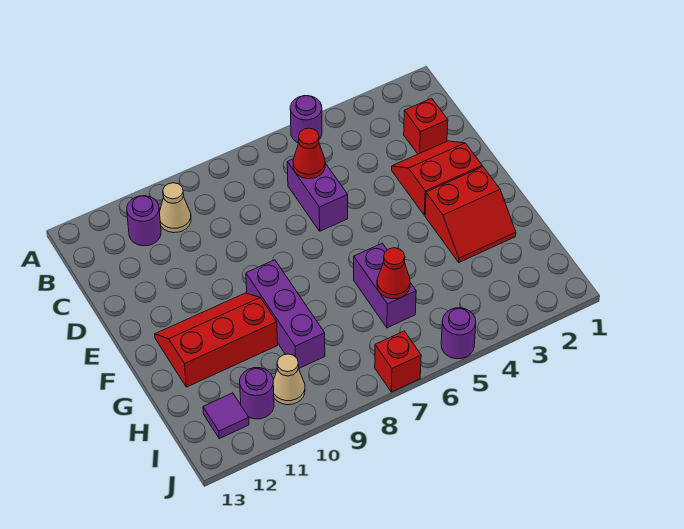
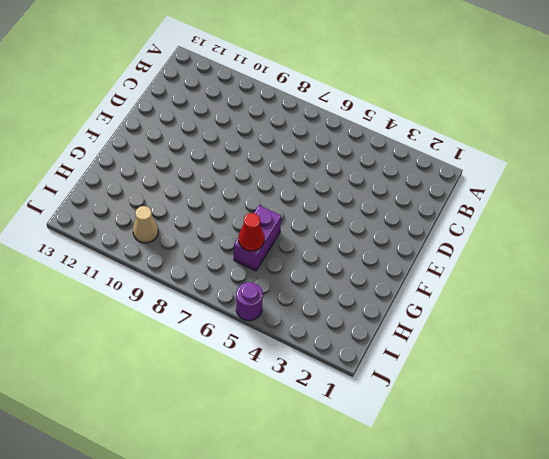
none -> purple 1x1 round brick [290,96,322,143]
none -> tan 1x1 cone [160,183,191,233]
none -> purple 1x1 round brick [127,196,161,246]

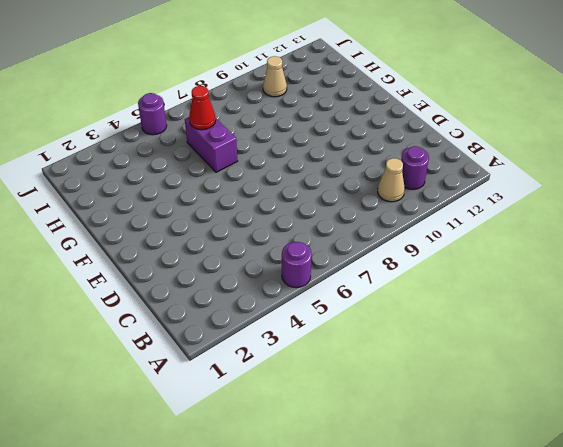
none -> red 1x1 brick [404,98,448,154]
none -> purple 1x2 brick [287,159,348,231]
none -> red 2x2 slope [392,141,482,215]

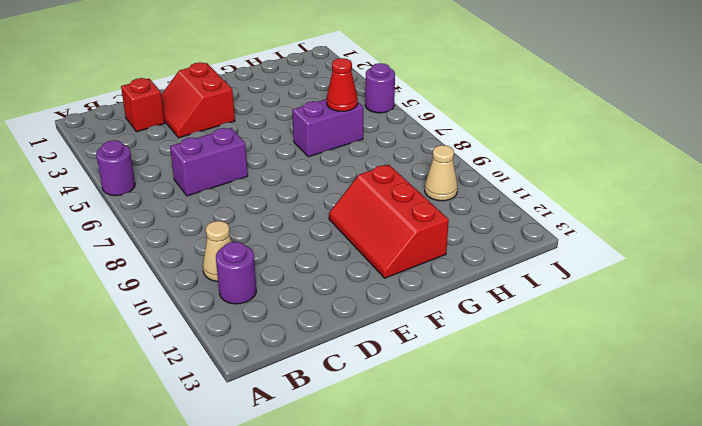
none -> red 2x2 slope [425,167,516,262]
none -> purple 1x3 brick [246,260,325,368]
none -> purple 1x1 round brick [240,368,274,419]

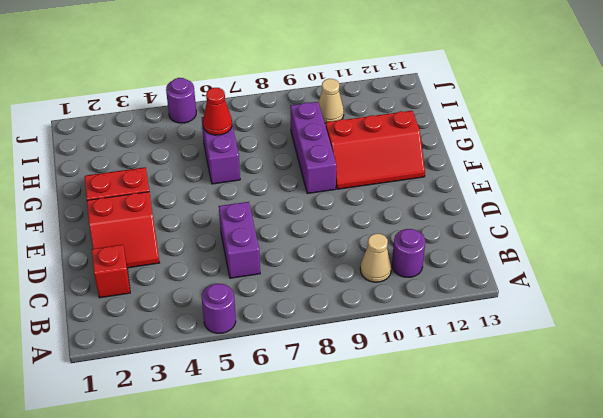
none -> purple 1x1 round brick [240,368,274,419]
none -> purple 1x1 tile [203,393,249,439]
none -> red 1x1 brick [375,331,421,392]

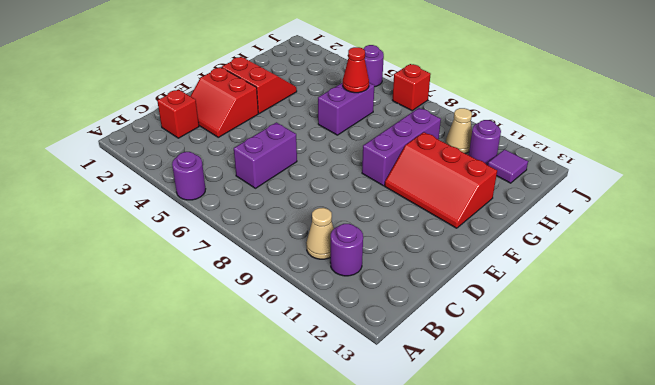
none -> red 1x1 cone [293,128,325,179]

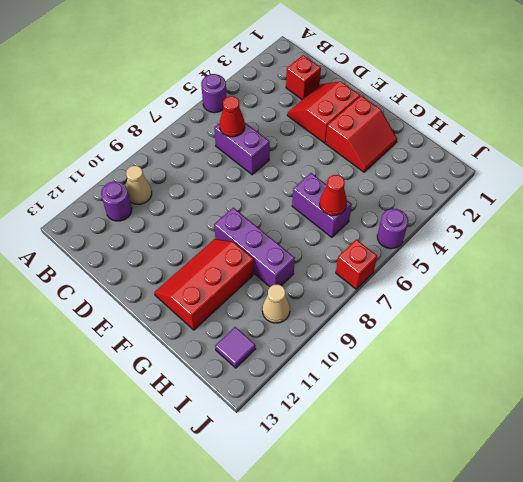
none -> purple 1x1 round brick [240,368,274,419]

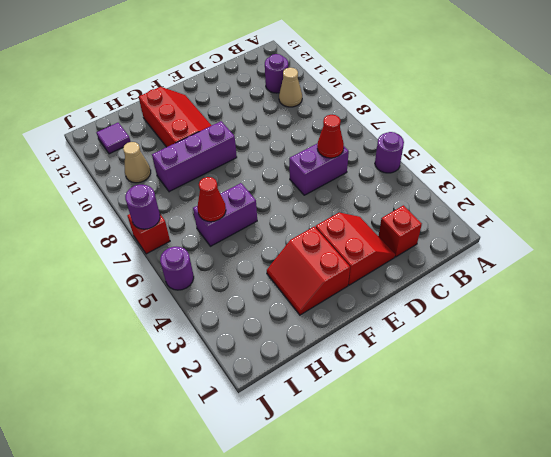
purple 1x1 round brick [125,185,160,229] -> purple 1x1 round brick moved to [240,368,274,419]

